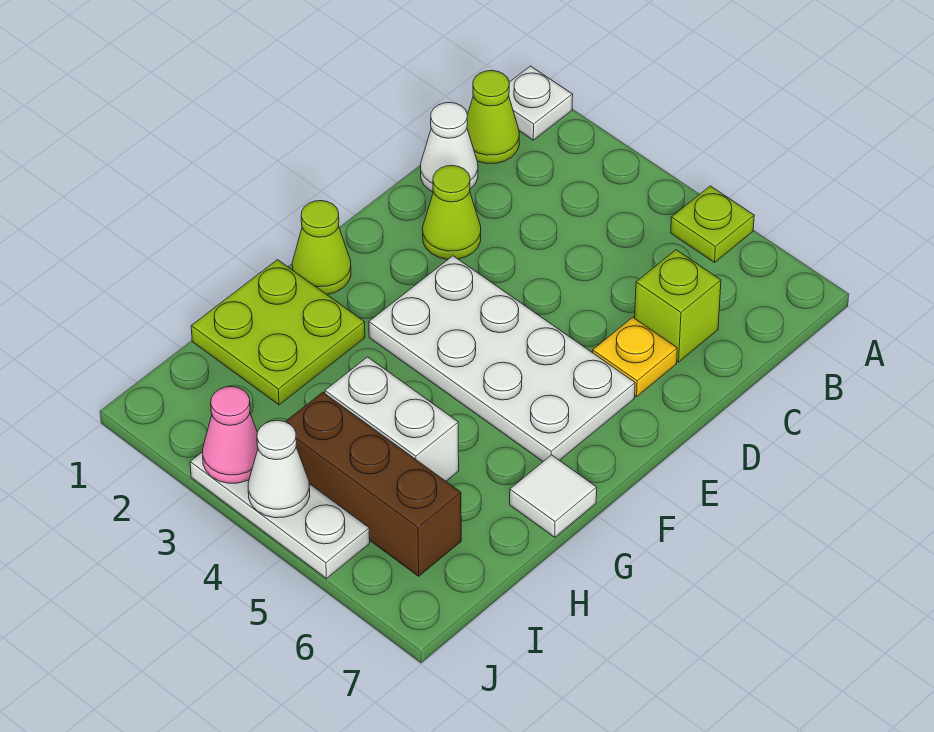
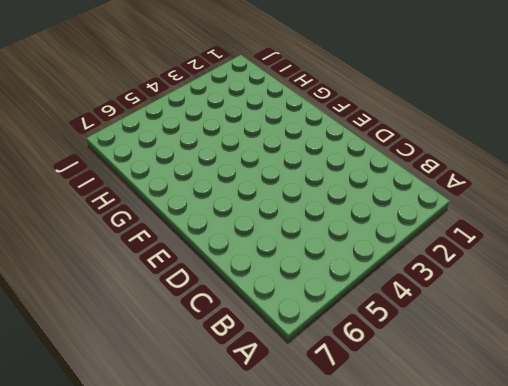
none -> white 1x1 plate [509,66,573,140]
none -> lime 1x1 plate [671,186,754,263]
none -> lime 1x1 cone [467,71,519,164]

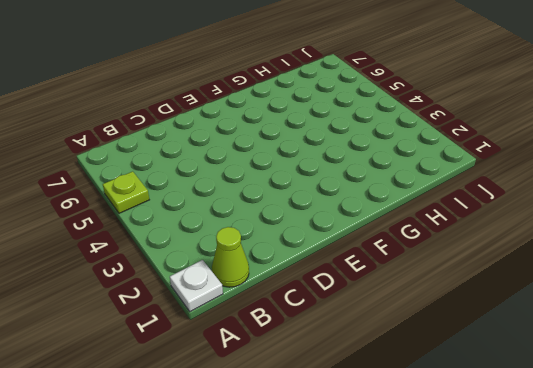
none -> white 1x1 cone [421,103,478,192]
none -> lime 1x1 brick [635,250,721,362]
none -> lime 1x1 cone [423,166,481,259]

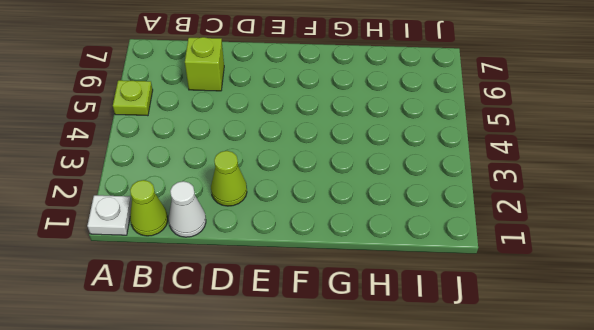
none -> yellow 1x1 plate [593,317,677,397]
none -> white 2x4 plate [369,256,635,461]
none -> lime 1x1 cone [292,201,351,295]

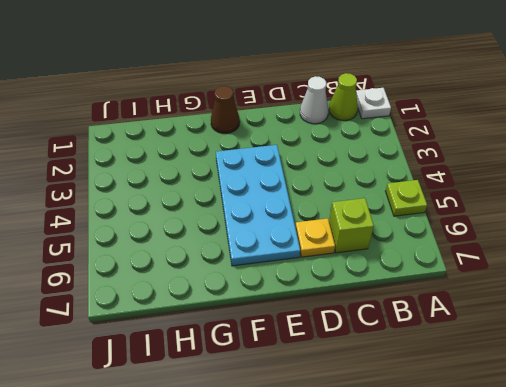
cyan 2x4 plate [216,145,300,266] -> white 2x4 plate [369,256,635,461]
brown 1x1 cone [211,86,240,133] -> lime 1x1 cone [292,201,351,295]
none -> lime 1x1 cone [423,166,481,259]
none -> lime 2x2 plate [191,260,365,405]
none -> white 1x1 tile [510,455,597,537]

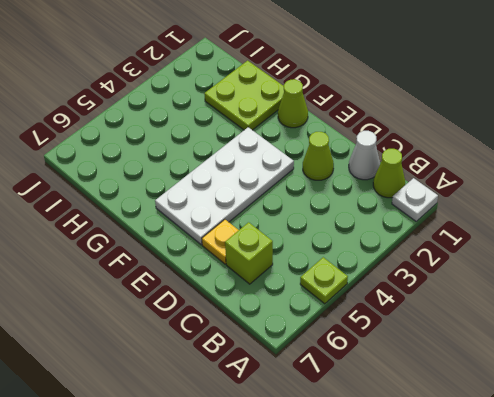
none -> white 1x1 tile [510,455,597,537]
none -> white 1x2 brick [325,357,459,481]
none -> brown 1x3 brick [285,392,461,576]

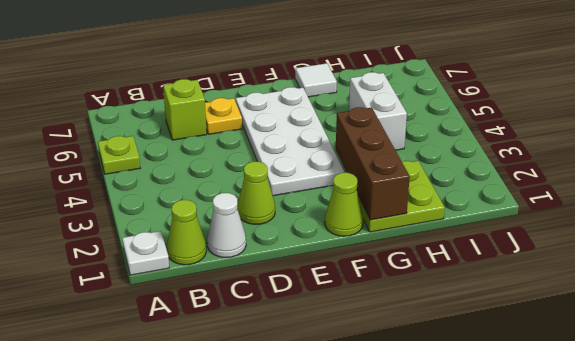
brown 1x3 brick [336,107,410,220] -> brown 1x3 brick moved to [285,392,461,576]
none -> white 1x3 plate [190,452,370,579]
none -> pink 1x1 cone [203,387,258,483]
none -> white 1x1 cone [248,420,310,518]

